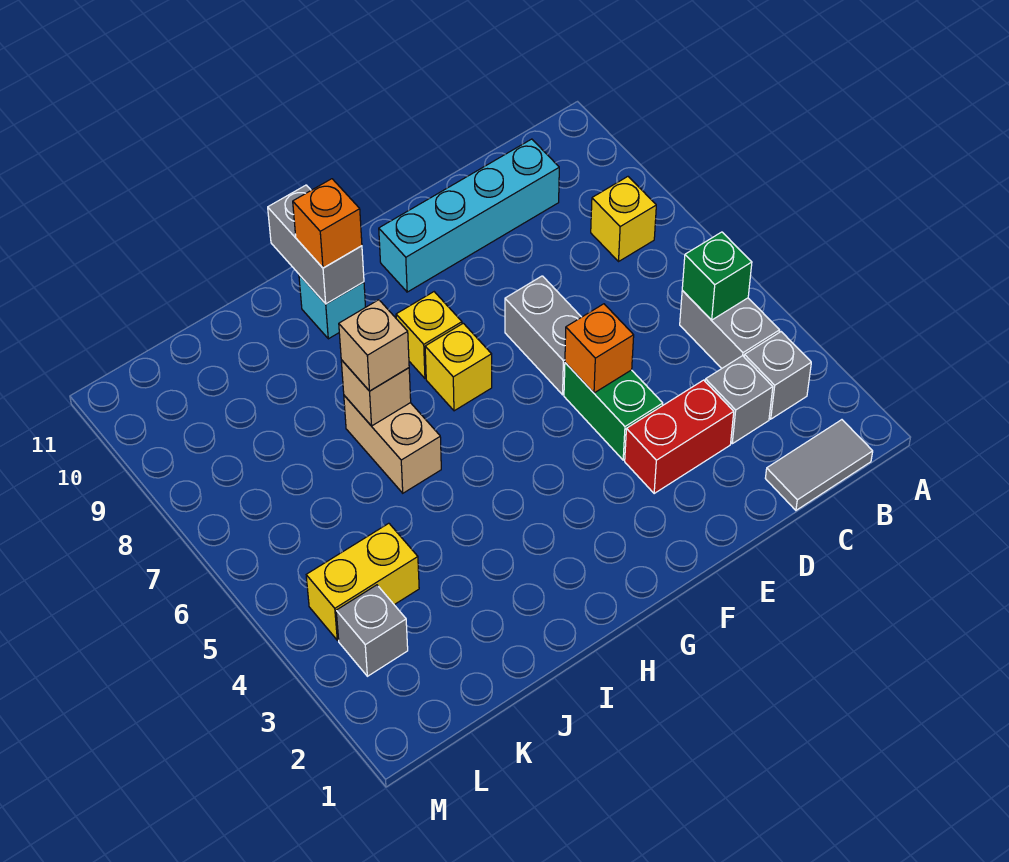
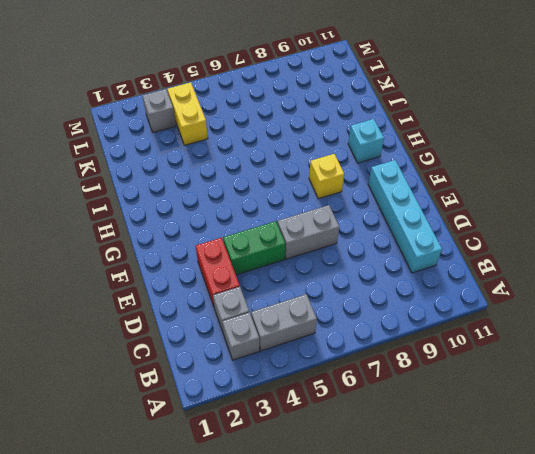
none -> grey 1x2 tile [765,420,873,510]
none -> yellow 1x1 brick [591,177,656,261]
none -> yellow 1x1 brick [425,323,492,411]

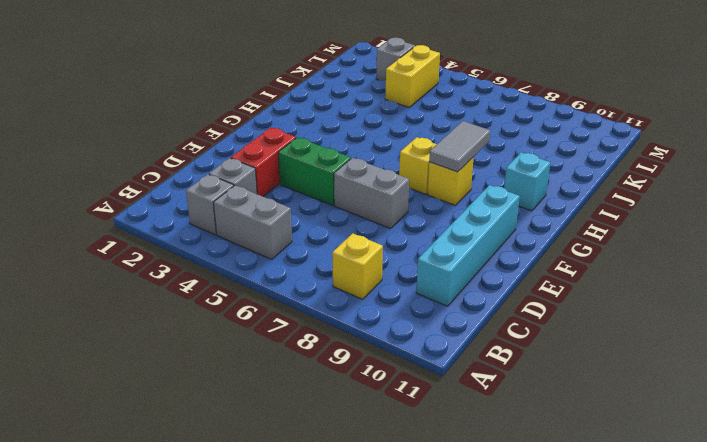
grey 1x2 tile [429,121,490,172] -> grey 1x2 tile moved to [765,420,873,510]
none -> tan 1x2 brick [344,396,441,493]
none -> green 1x1 brick [682,232,752,320]
none -> orange 1x1 brick [565,304,634,393]

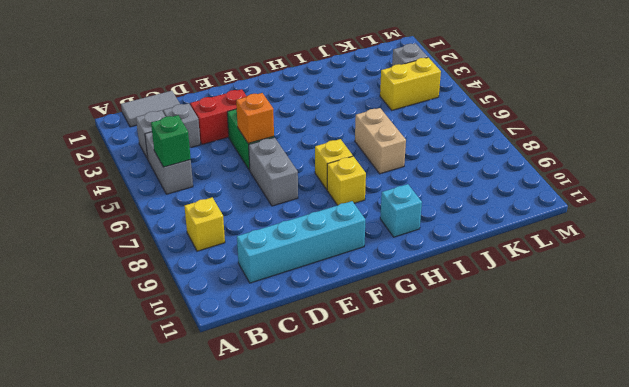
none -> grey 1x2 brick [268,185,364,304]
none -> tan 1x1 brick [341,360,411,426]
none -> orange 1x1 brick [293,179,362,268]

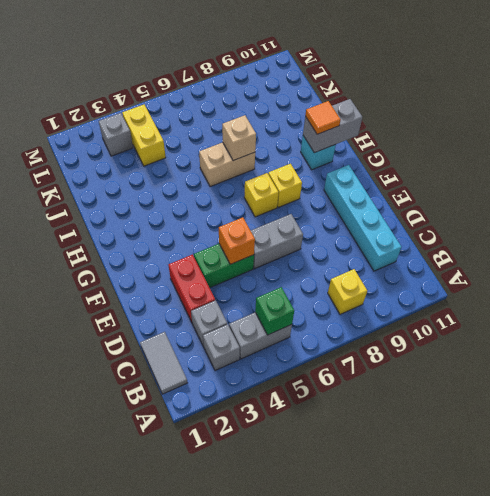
orange 1x1 tile [305,101,341,134] -> orange 1x1 brick [293,179,362,268]
none -> tan 1x1 brick [339,300,409,391]

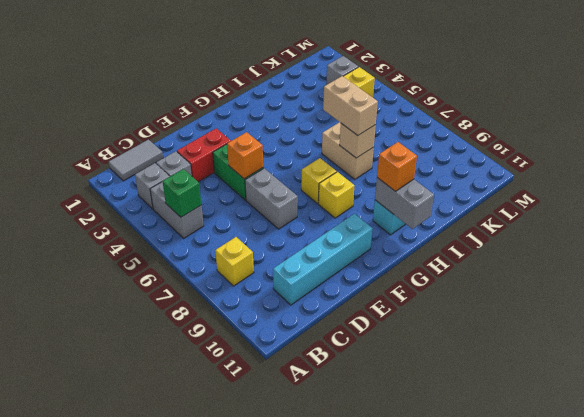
tan 1x2 brick [323,76,378,136] -> tan 1x1 brick [339,300,409,391]

